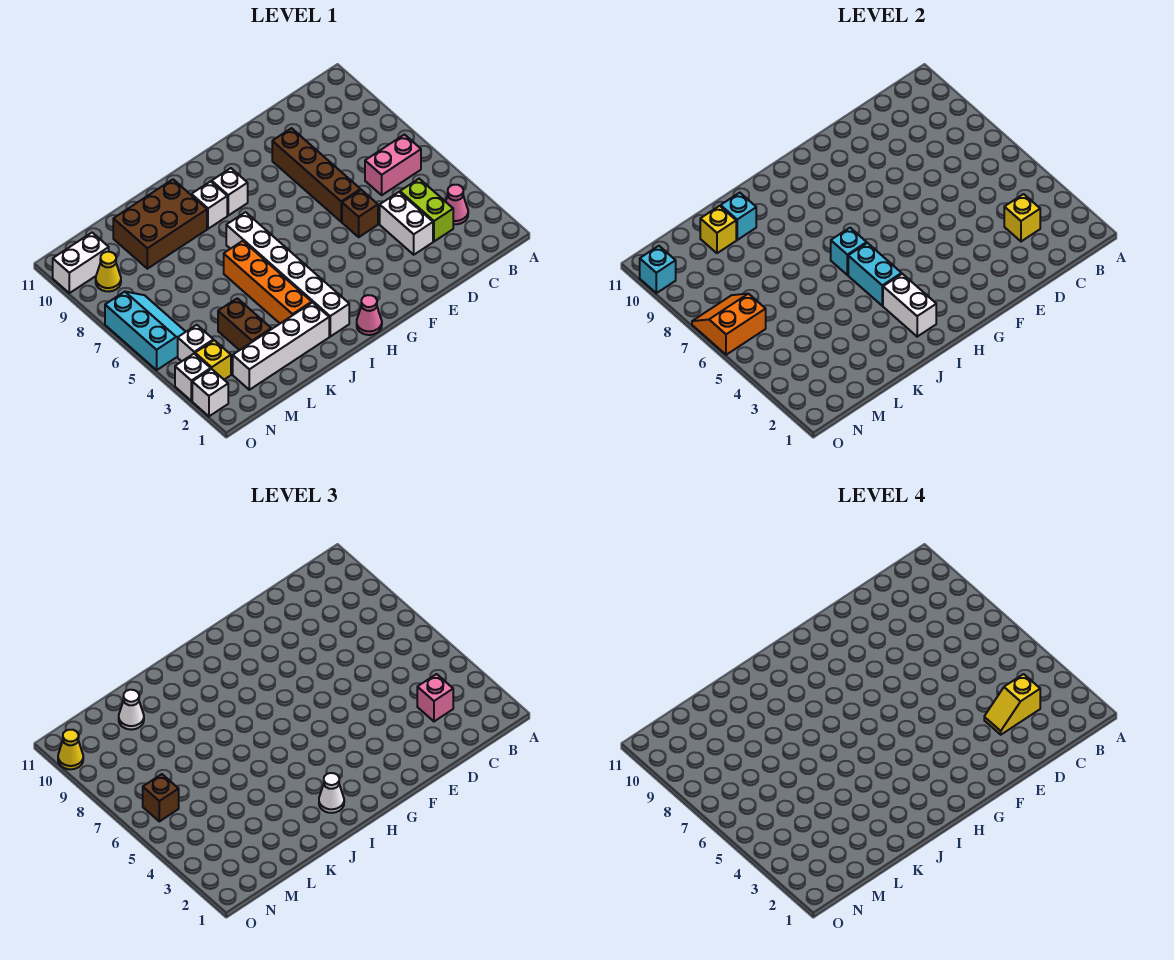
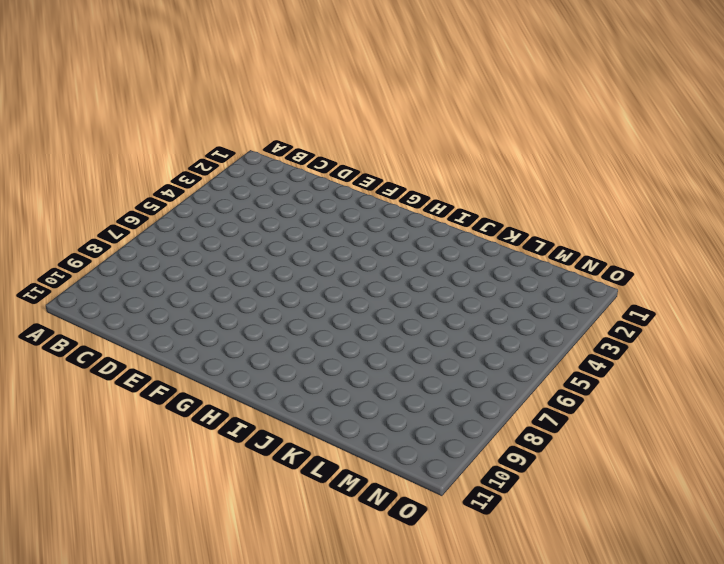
none -> pink 1x1 cone [446,185,468,224]
none -> pink 1x2 brick [365,135,421,195]
none -> lime 1x2 brick [400,179,453,241]
none -> white 1x2 brick [380,192,433,255]

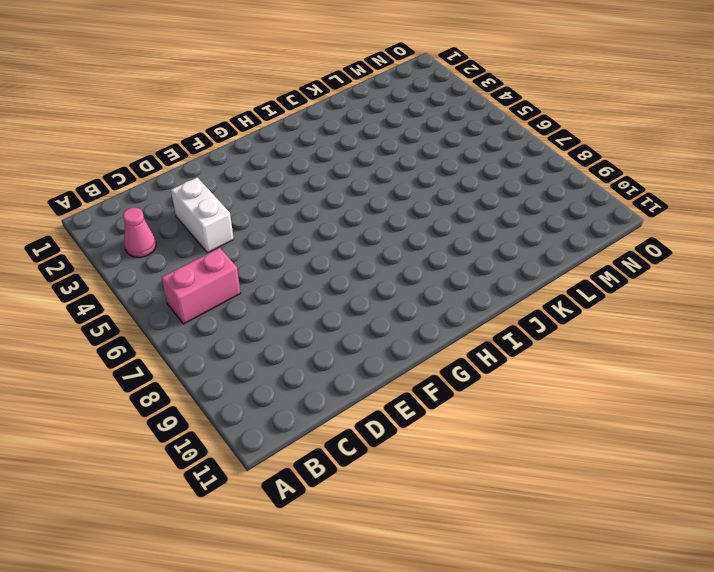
none -> lime 1x2 brick [400,179,453,241]
none -> brown 1x1 brick [342,190,378,237]
none -> brown 1x4 brick [272,128,361,222]
none -> pink 1x1 cone [357,295,382,335]

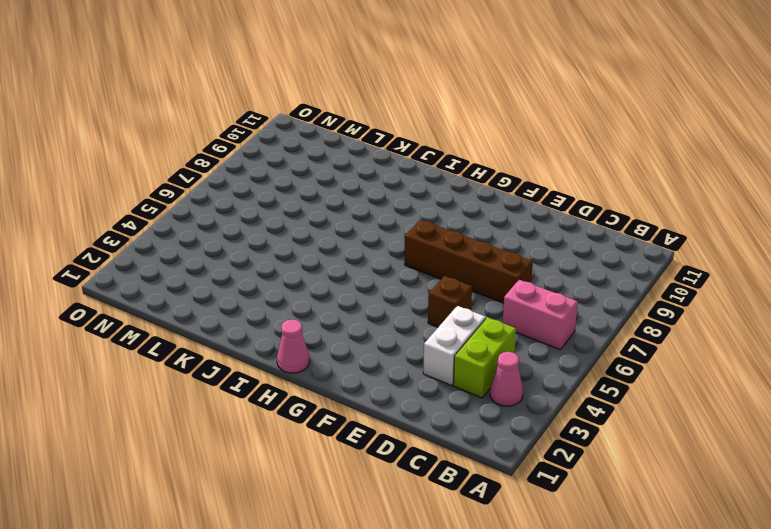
brown 1x4 brick [405,220,533,303] -> brown 1x4 brick turned to [272,128,361,222]
none -> white 1x1 brick [212,168,248,215]
none -> white 1x6 brick [226,212,349,337]
none -> white 1x1 brick [191,181,227,229]
none -> white 1x4 brick [233,303,329,390]

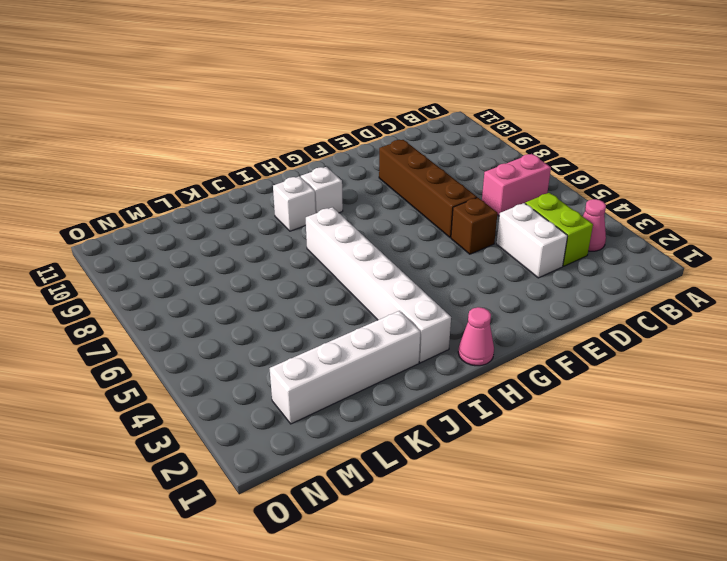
none -> orange 1x4 brick [224,241,312,323]
none -> brown 2x3 brick [113,179,207,269]
none -> brown 1x2 brick [218,298,271,350]
none -> yellow 1x1 brick [195,340,231,380]

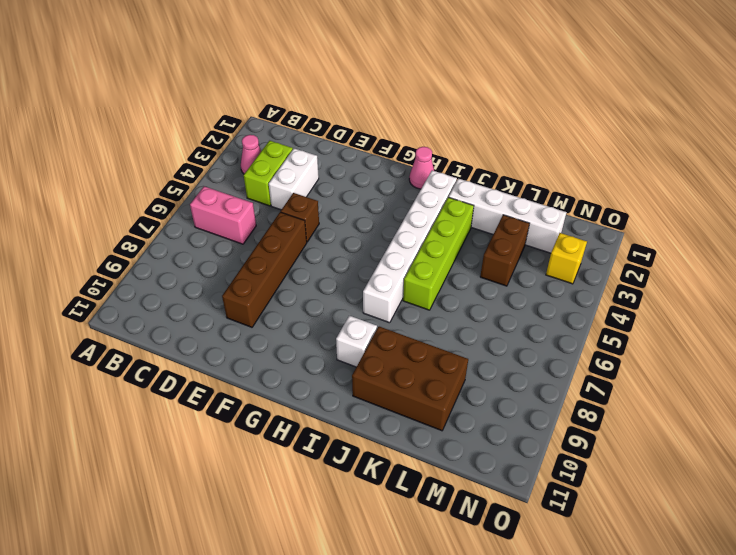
lime 1x4 brick [403,197,474,310] -> orange 1x4 brick [224,241,312,323]
none -> white 1x1 brick [212,168,248,215]
none -> white 1x1 brick [178,325,213,361]
none -> cyan 2x3 slope [105,292,186,370]
none -> yellow 1x1 cone [96,252,121,292]

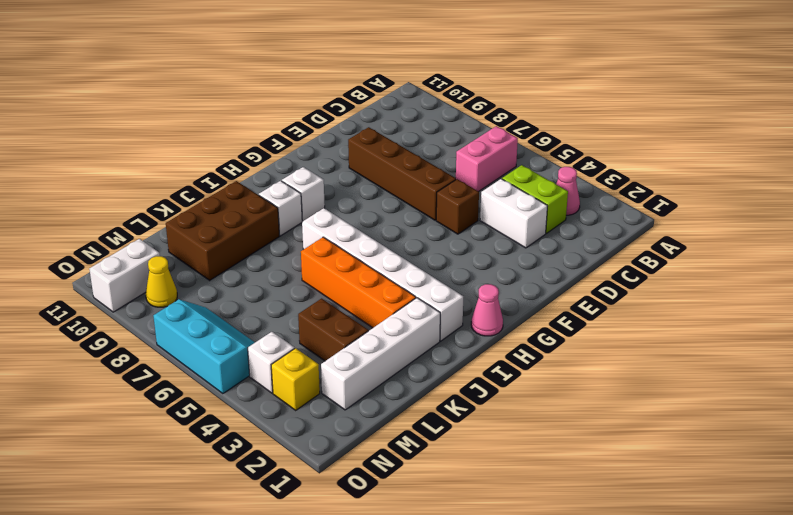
none -> white 1x1 brick [192,369,228,416]
none -> white 1x1 brick [175,354,211,401]
none -> yellow 1x1 brick [1004,194,1040,241]
none -> white 1x2 brick [883,274,936,337]

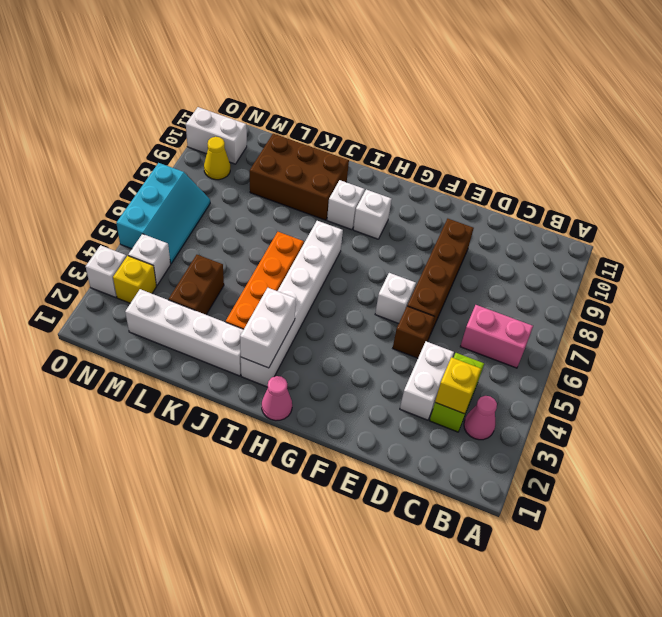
white 1x1 brick [375,273,416,323] -> white 1x1 brick moved to [192,369,228,416]
none -> cyan 1x2 brick [848,243,902,306]
none -> cyan 1x1 brick [831,228,867,275]
none -> cyan 1x1 brick [721,193,756,240]
none -> yellow 1x1 brick [700,206,736,253]

